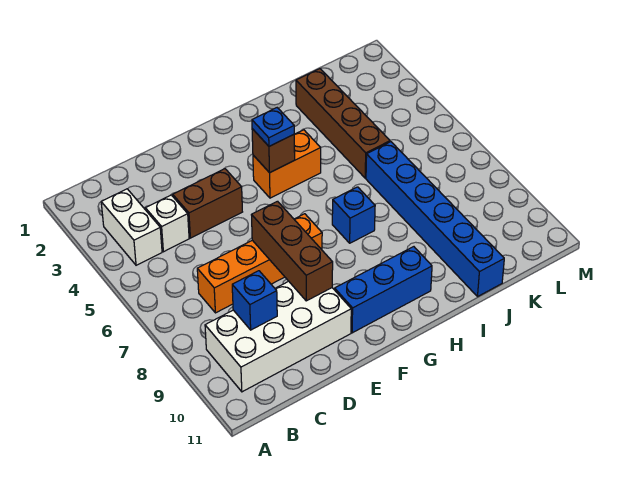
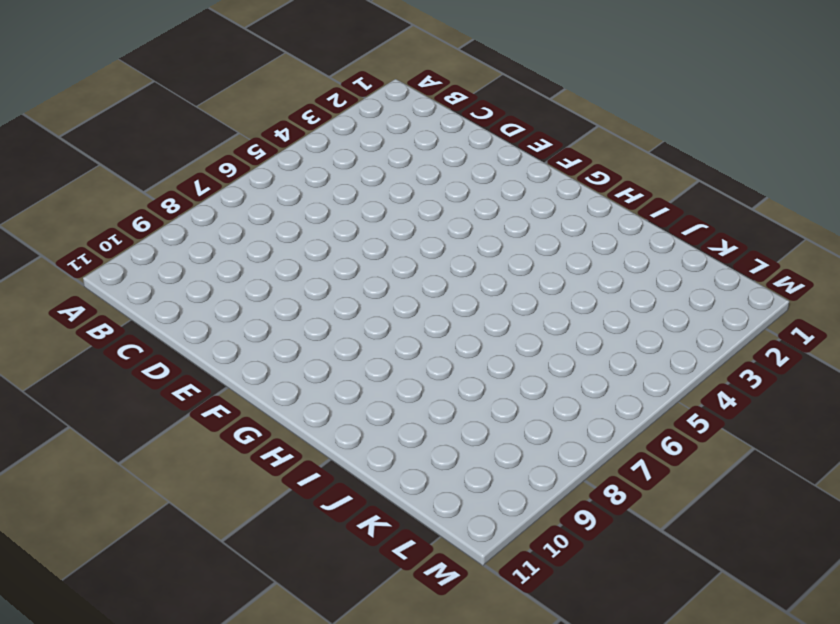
none -> white 1x2 brick [101,189,162,265]
none -> white 2x4 brick [205,281,351,392]
none -> white 1x1 brick [145,195,189,252]

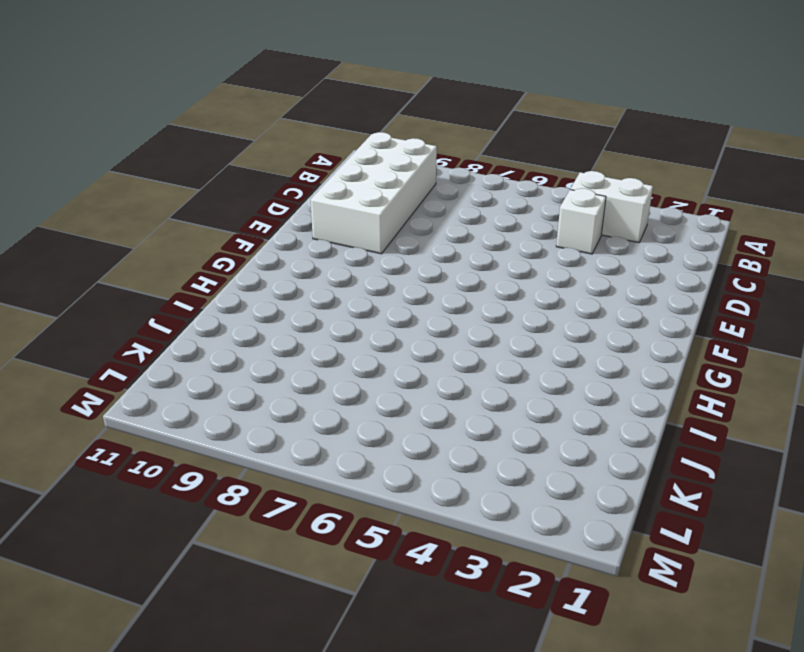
none -> orange 1x4 brick [197,214,322,313]
none -> brown 1x2 brick [173,169,242,238]
none -> blue 1x3 brick [335,247,432,333]

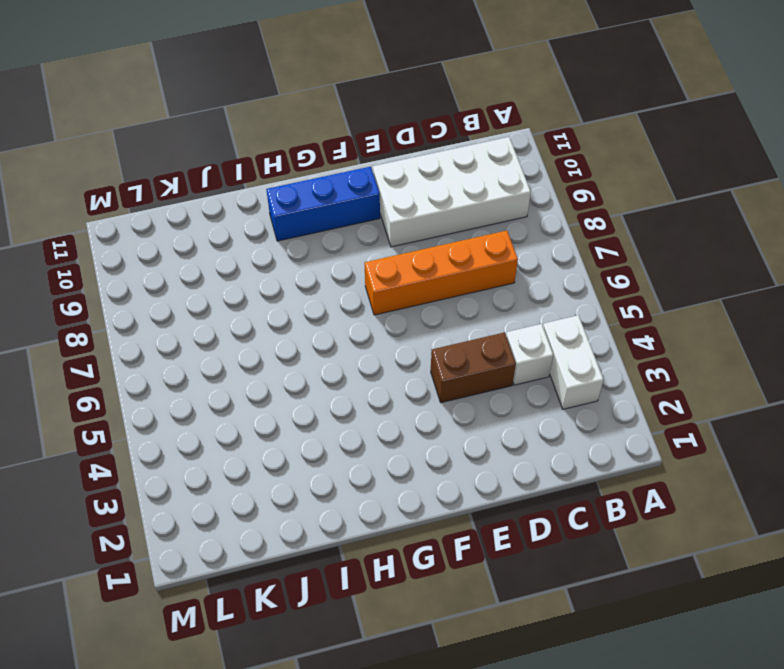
none -> orange 1x2 brick [253,130,321,198]
none -> blue 1x1 brick [332,187,375,243]
none -> brown 1x4 brick [296,69,390,178]

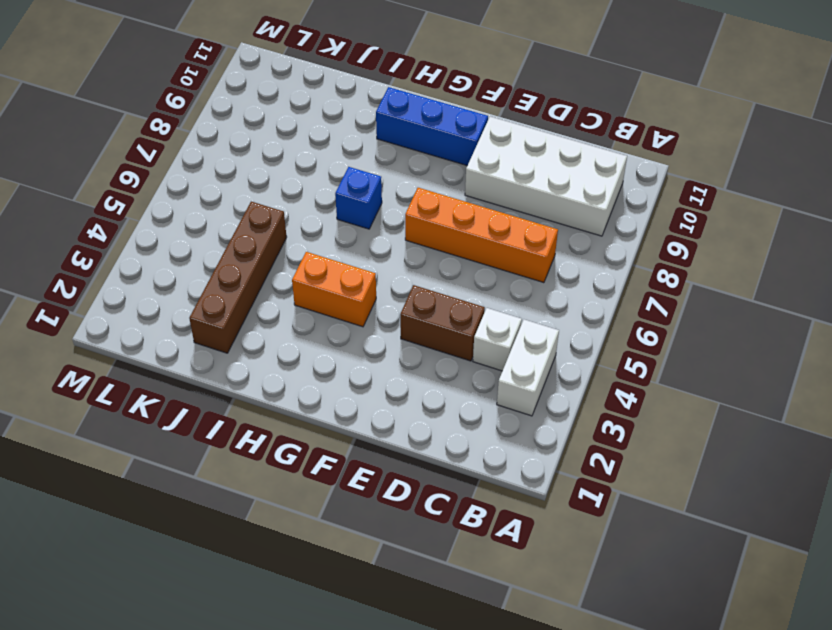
none -> blue 1x6 brick [366,142,504,296]
none -> blue 1x1 brick [232,271,277,330]
none -> brown 1x3 brick [252,201,333,301]

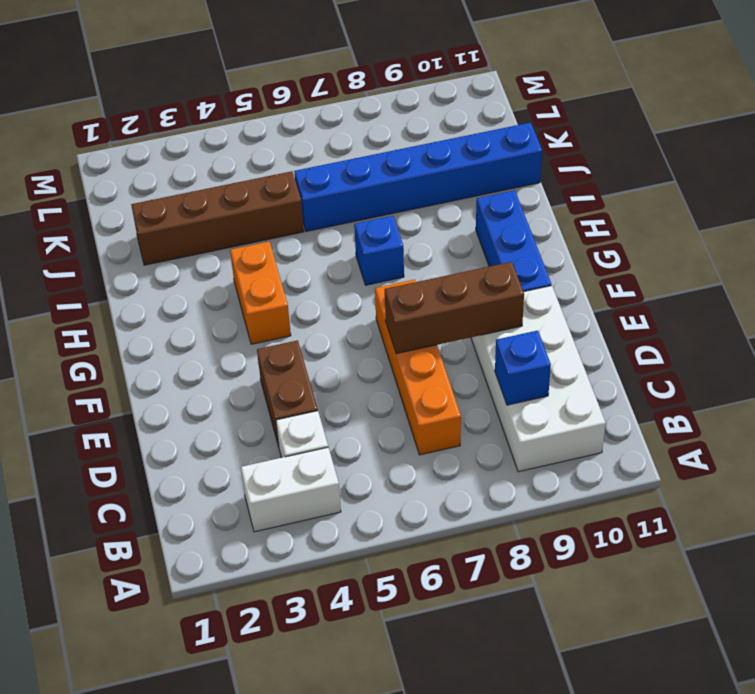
none -> brown 1x1 brick [252,129,295,173]
none -> blue 1x1 plate [252,108,294,146]

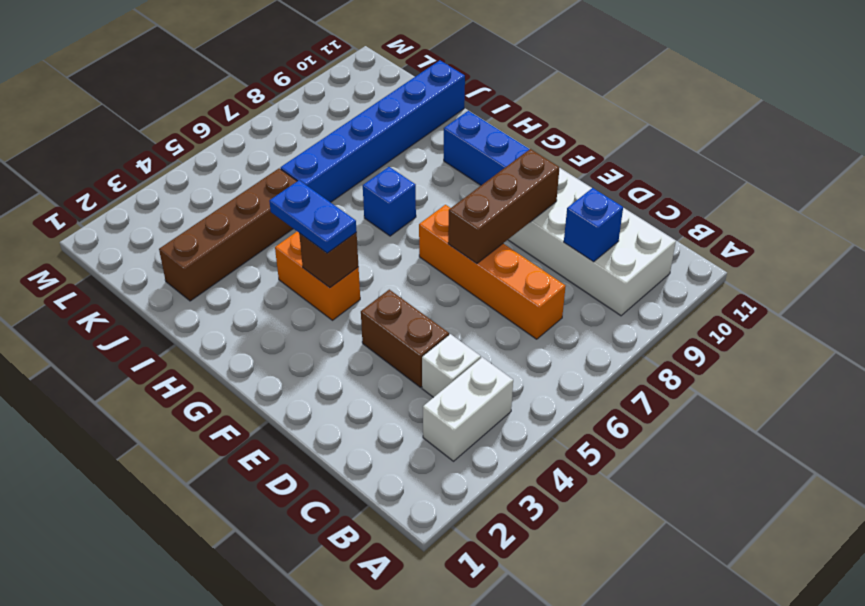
blue 1x2 plate [269,180,357,253] -> blue 1x1 plate [252,108,294,146]

